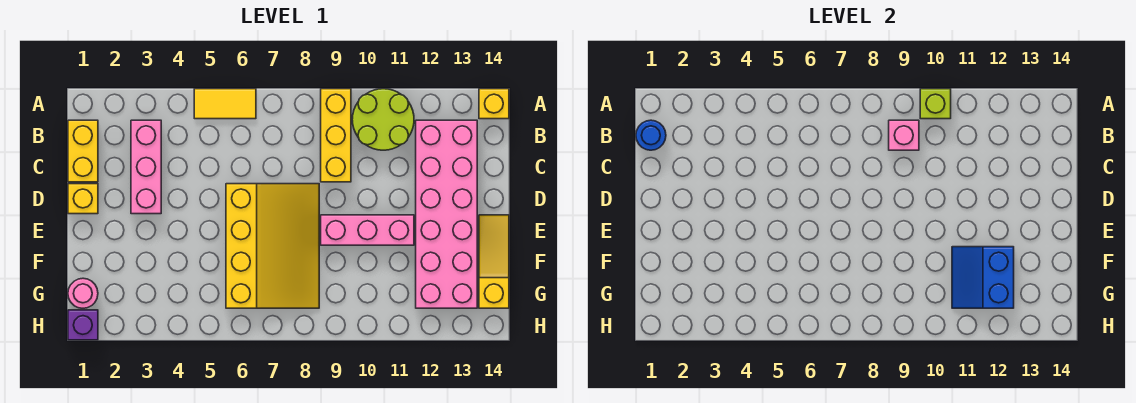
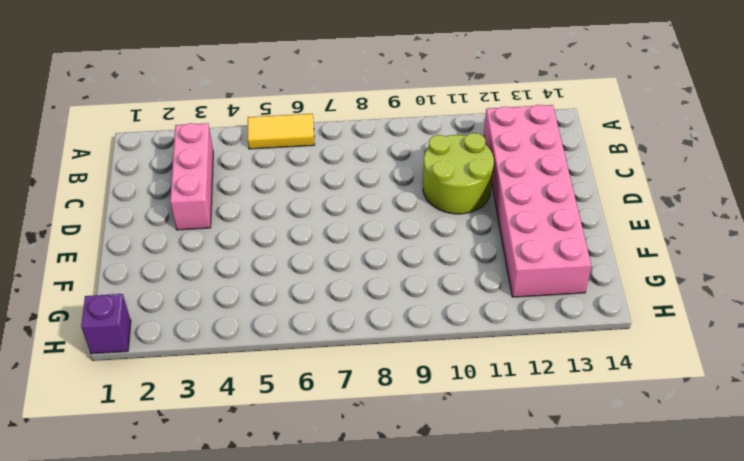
lime 2x2 round brick [423,133,494,214] -> lime 2x2 round brick moved to [352,89,414,150]
none -> yellow 1x3 brick [321,89,351,182]
none -> yellow 1x1 brick [479,89,509,119]
none -> yellow 1x2 brick [68,120,98,182]

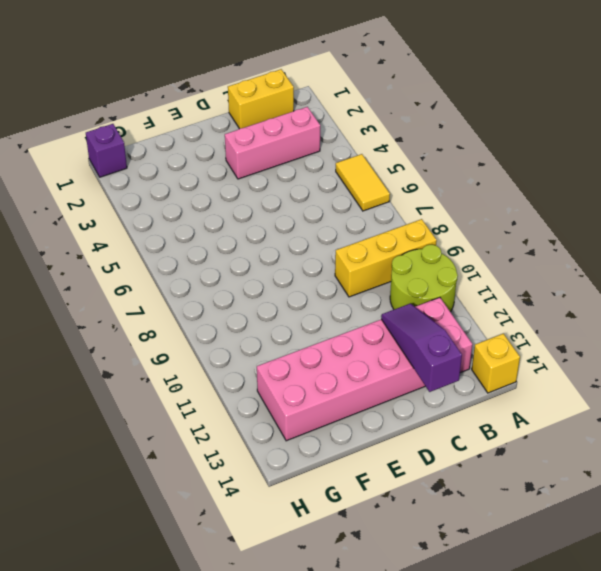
purple 1x3 slope [381,304,462,392] -> none
none -> yellow 1x1 brick [68,184,98,214]
none -> yellow 3x4 slope [226,184,319,308]
none -> pink 1x3 brick [321,215,414,245]

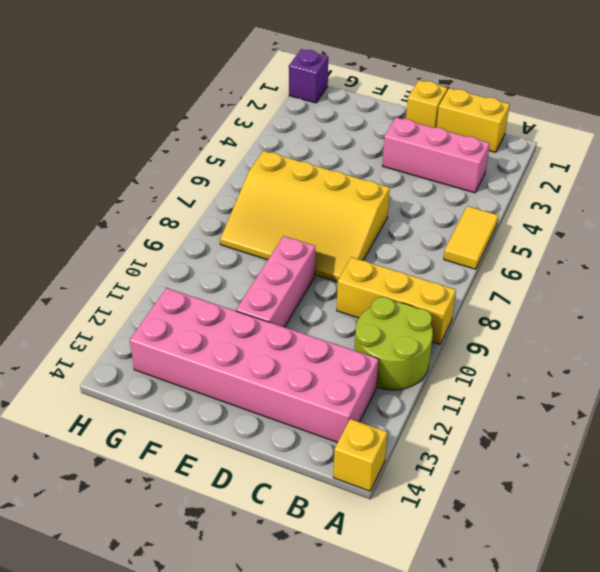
none -> yellow 1x3 slope [479,215,509,308]
none -> pink 1x1 round brick [68,278,98,308]
none -> lime 1x1 brick [920,89,951,119]

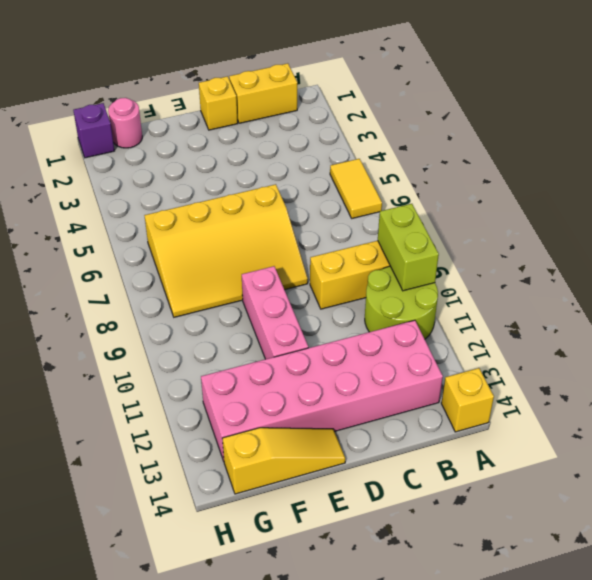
lime 1x2 brick [378,204,439,291] -> lime 1x1 brick [920,89,951,119]
none -> pink 1x3 brick [131,120,161,214]
none -> blue 1x1 round brick [636,120,666,150]
none -> pink 1x1 brick [889,120,919,150]

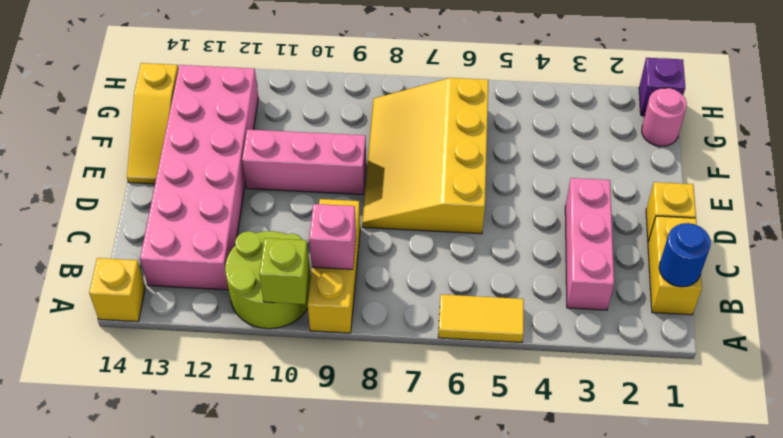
none -> blue 2x2 slope [952,247,1014,308]

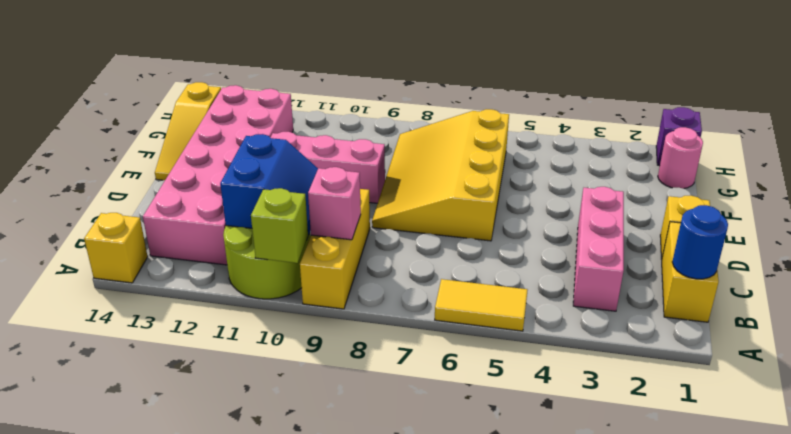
blue 2x2 slope [220,134,318,235] -> blue 2x2 slope moved to [952,247,1014,308]

